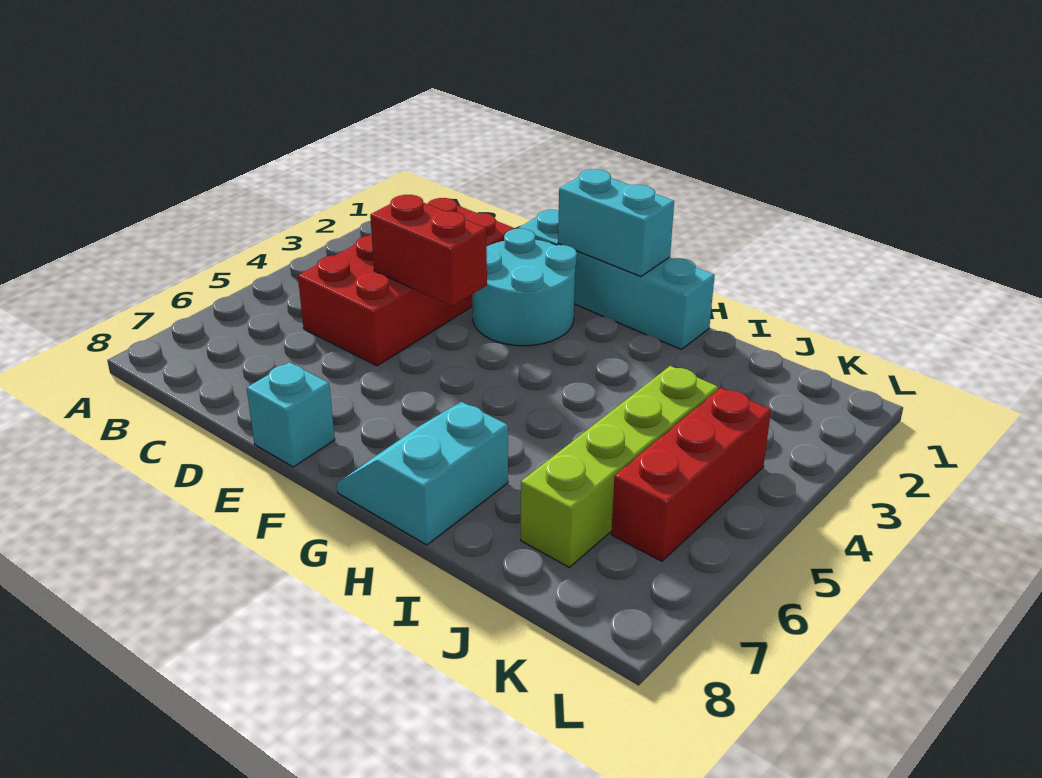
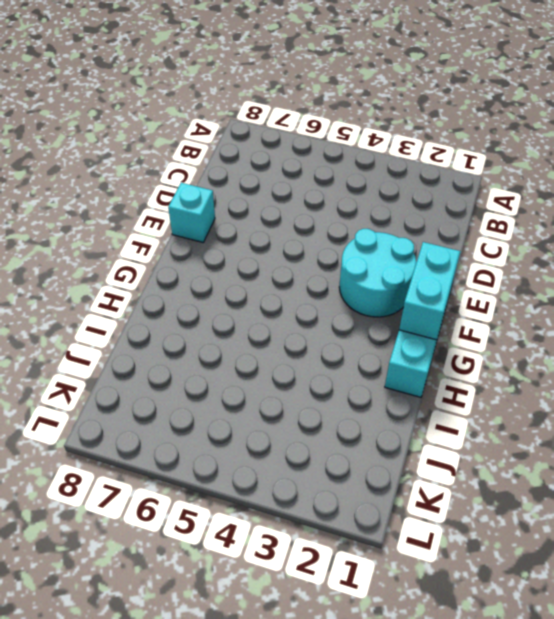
none -> red 2x4 brick [298,198,515,366]
none -> cyan 2x2 slope [337,402,508,545]

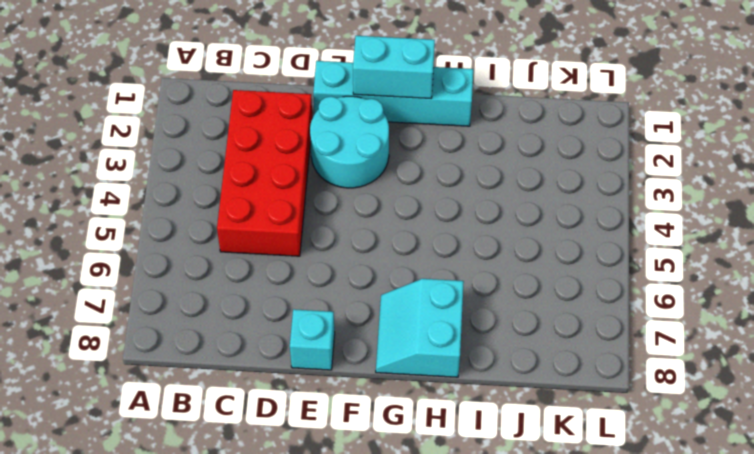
none -> lime 1x4 brick [521,366,718,567]
none -> red 1x3 brick [611,388,771,561]

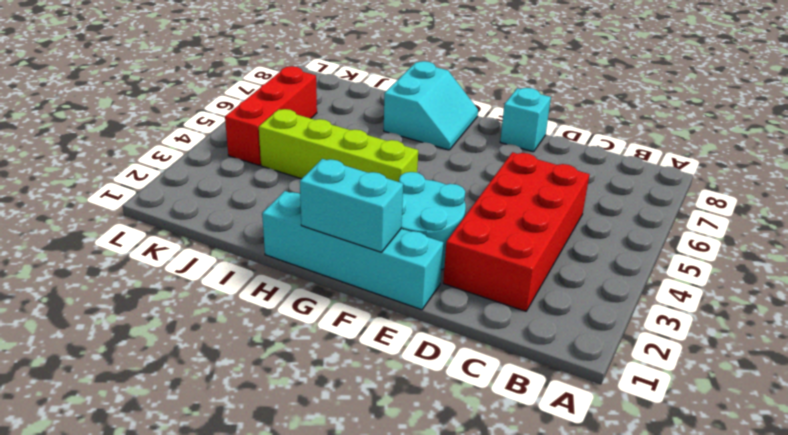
lime 1x4 brick [259,109,418,182] -> lime 1x4 brick turned to [521,366,718,567]
none -> red 1x2 brick [370,195,487,306]

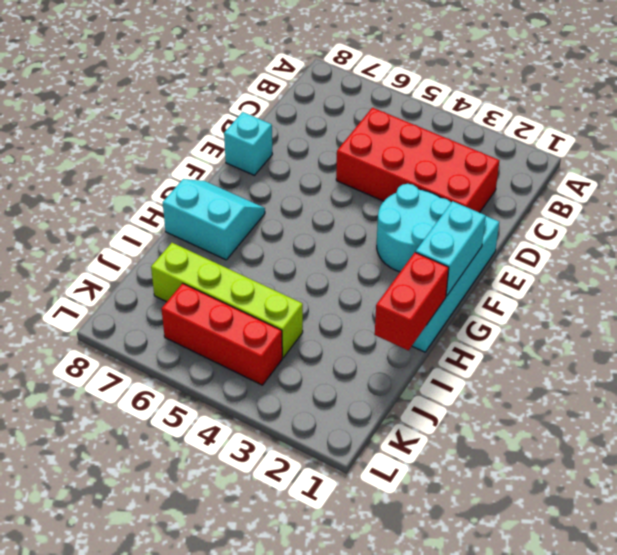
red 1x2 brick [375,252,449,350] -> red 1x2 brick moved to [370,195,487,306]

